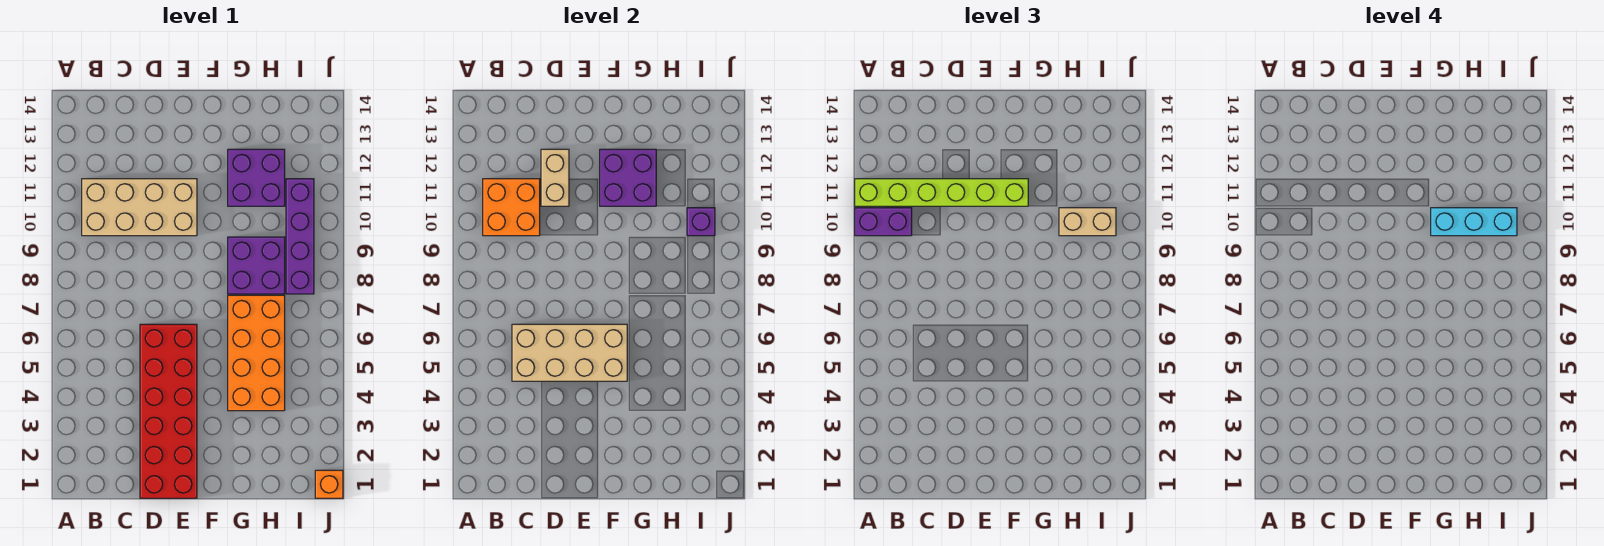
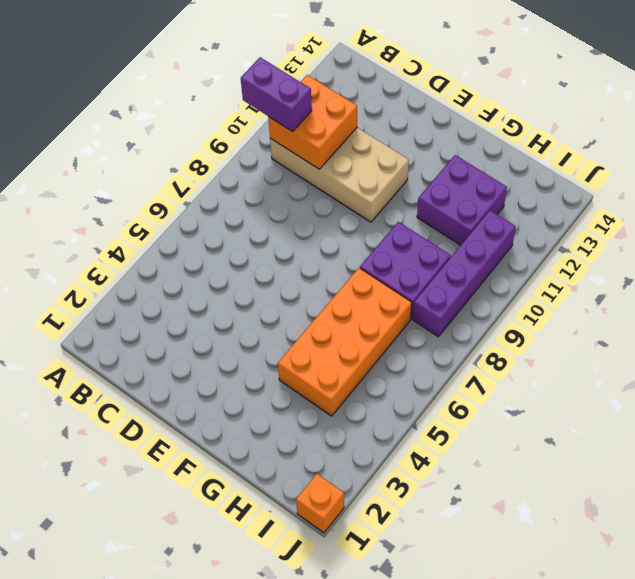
none -> red 2x6 brick [140,324,197,498]
none -> tan 2x4 brick [512,324,627,381]
none -> tan 1x2 brick [541,149,569,206]

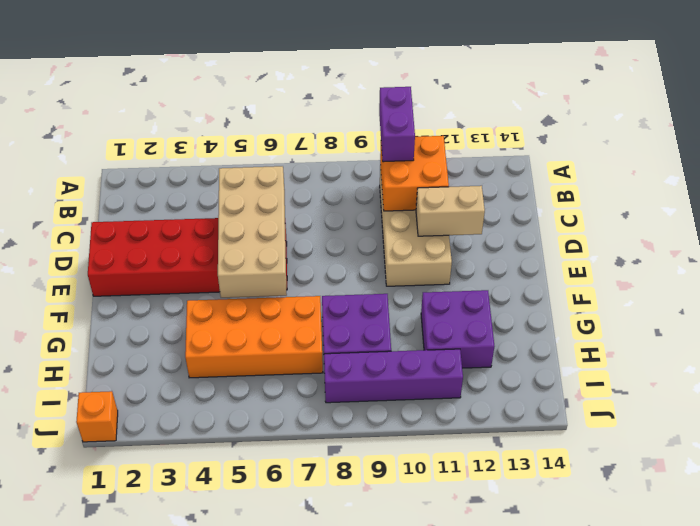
none -> purple 2x2 brick [600,149,656,206]
none -> purple 1x1 brick [687,208,715,236]
none -> lime 1x6 brick [855,179,1028,206]

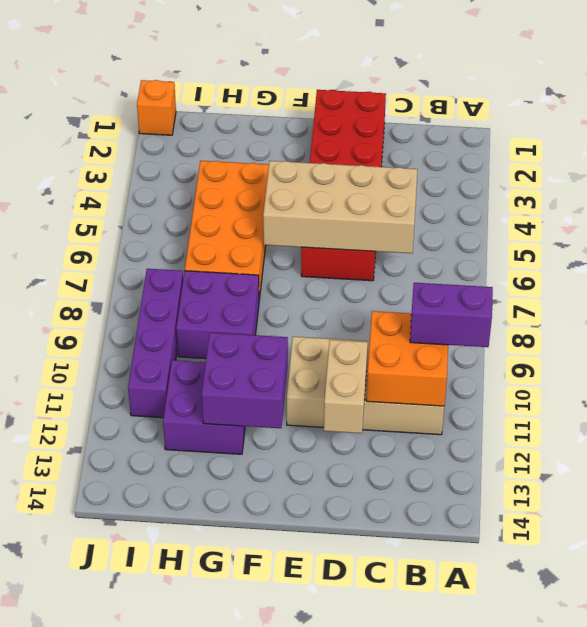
none -> purple 1x1 brick [687,208,715,236]
none -> lime 1x6 brick [855,179,1028,206]
none -> tan 1x2 brick [1059,208,1116,236]

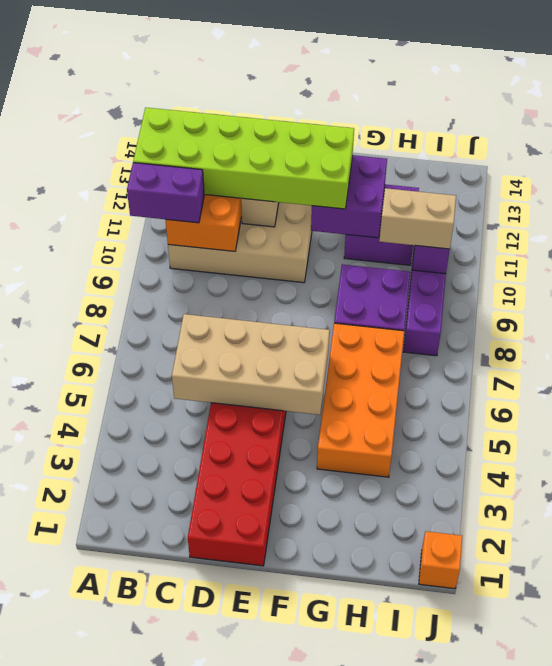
lime 2x6 brick [133,108,354,209] -> lime 1x6 brick [855,179,1028,206]
none -> cyan 1x3 brick [1431,208,1517,236]

